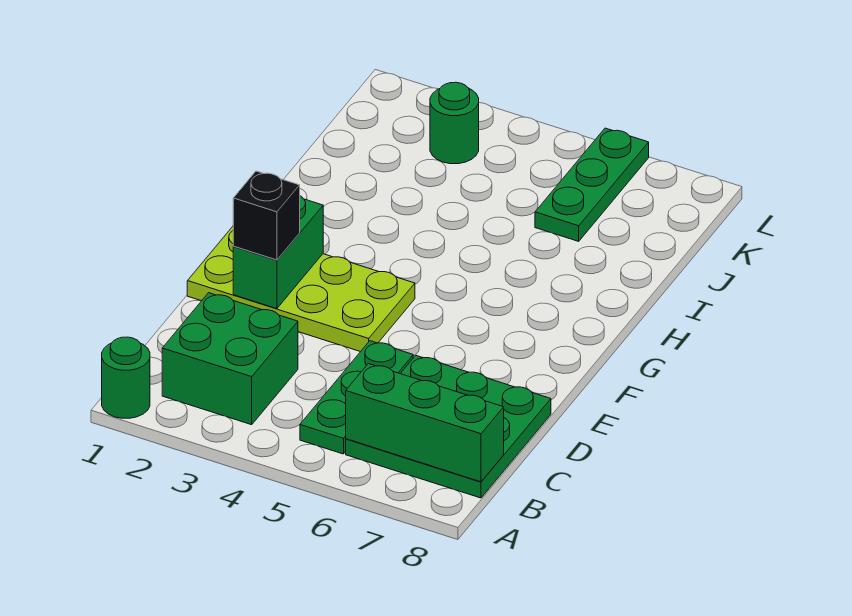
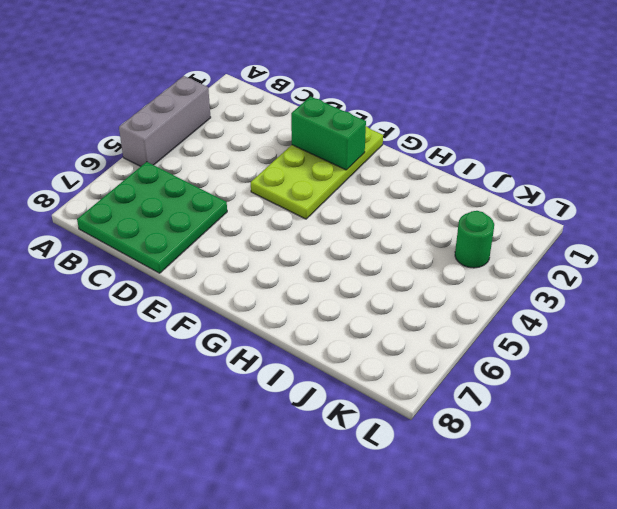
grey 1x3 brick [119,76,211,166] -> none
none -> green 1x1 round brick [102,337,150,418]
none -> green 2x2 brick [162,293,298,425]

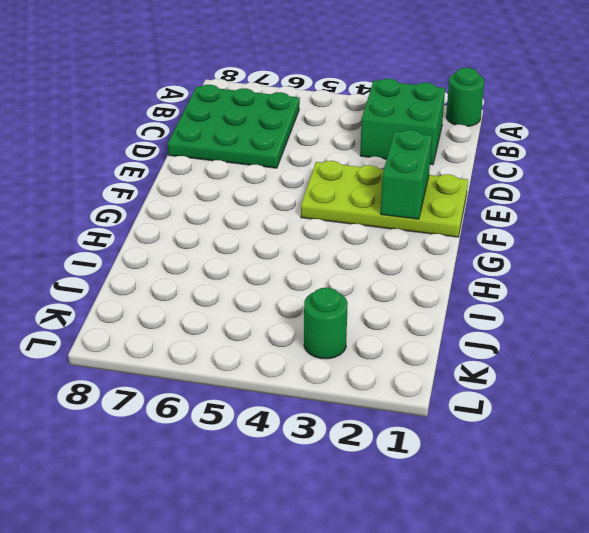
none -> green 1x3 plate [300,341,413,454]
none -> green 1x3 plate [535,128,649,241]

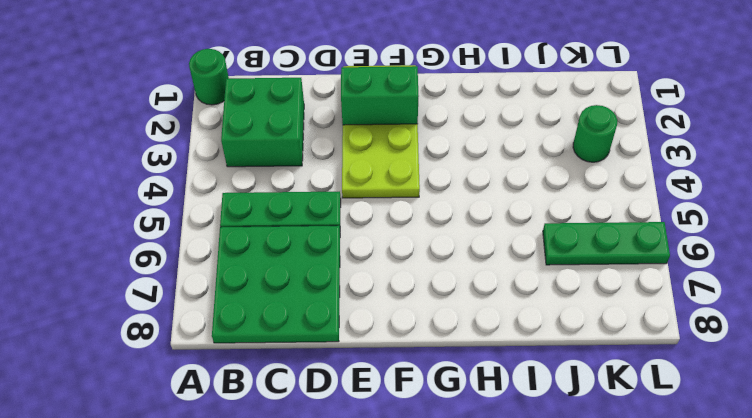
none -> green 1x3 brick [346,364,504,482]
none -> black 1x1 brick [233,171,300,260]

